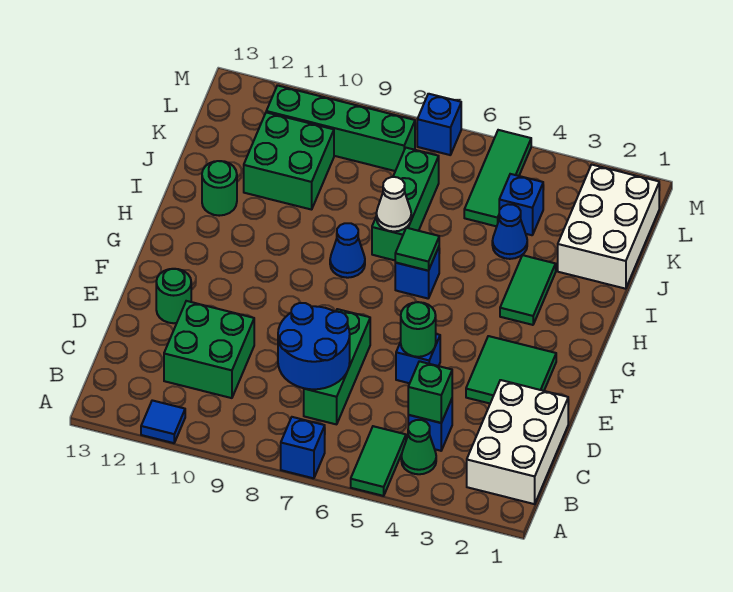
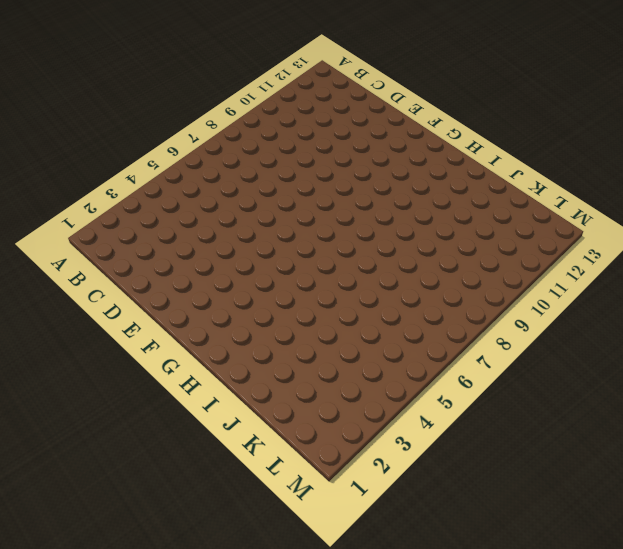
none -> green 1x2 tile [351,426,406,496]
none -> blue 1x1 brick [281,417,325,478]
none -> blue 1x1 tile [141,400,185,443]

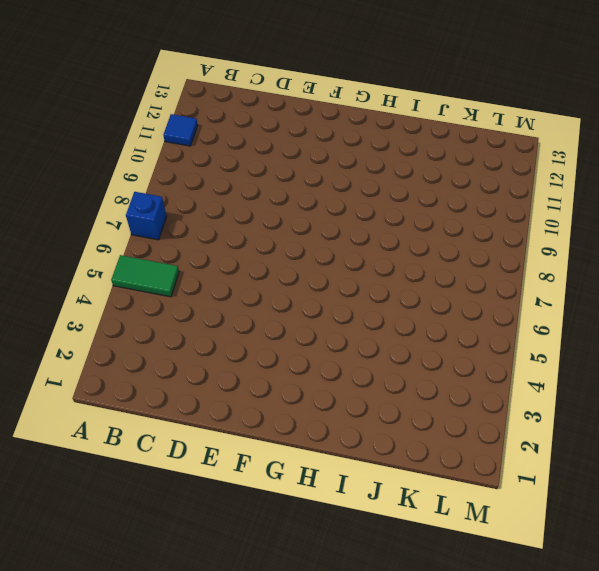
none -> white 2x3 brick [467,380,568,504]
none -> green 1x1 cone [401,420,436,474]
none -> blue 1x1 brick [408,399,452,451]

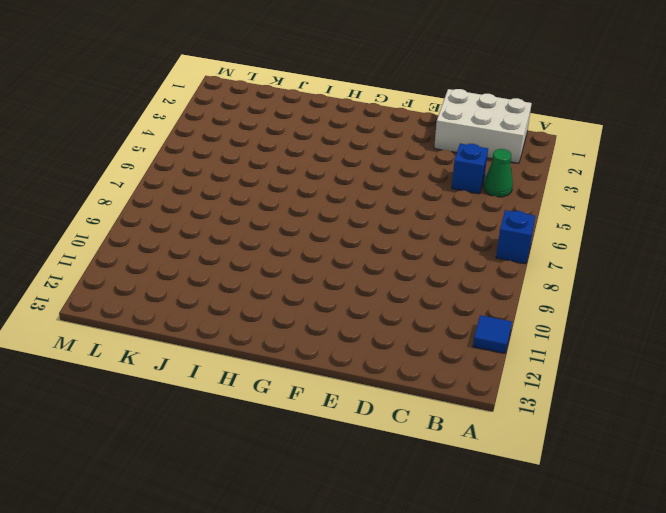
none -> green 1x2 tile [351,426,406,496]
none -> green 1x3 brick [304,309,370,424]
none -> green 2x2 brick [164,301,254,398]

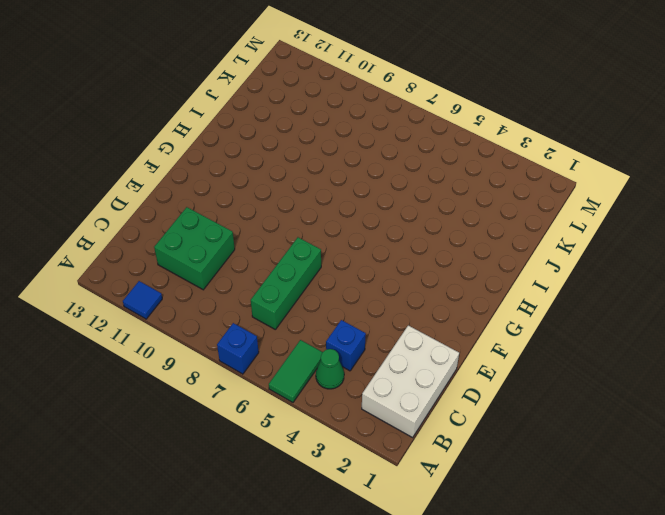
none -> green 2x2 tile [466,336,556,403]
none -> blue 1x1 brick [396,334,440,383]
none -> green 1x1 round brick [156,269,191,323]

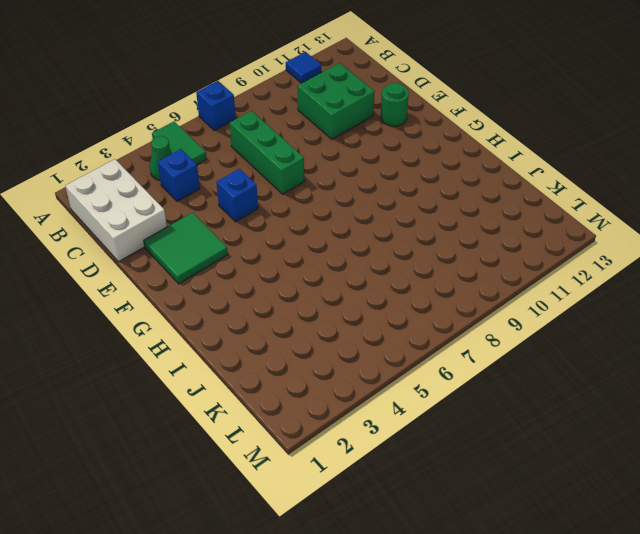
none -> green 1x2 tile [500,255,556,325]
none -> blue 1x1 brick [395,247,439,298]
none -> blue 1x1 cone [330,223,365,278]

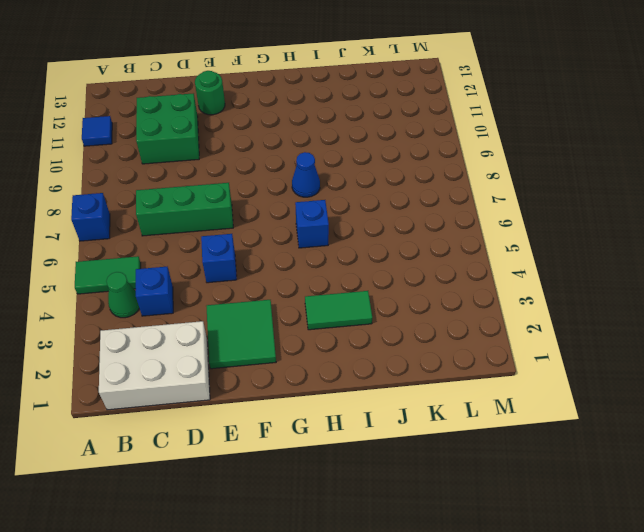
none -> green 1x3 brick [372,148,439,260]
none -> green 1x1 round brick [202,161,237,216]
none -> white 2x3 brick [558,165,659,289]

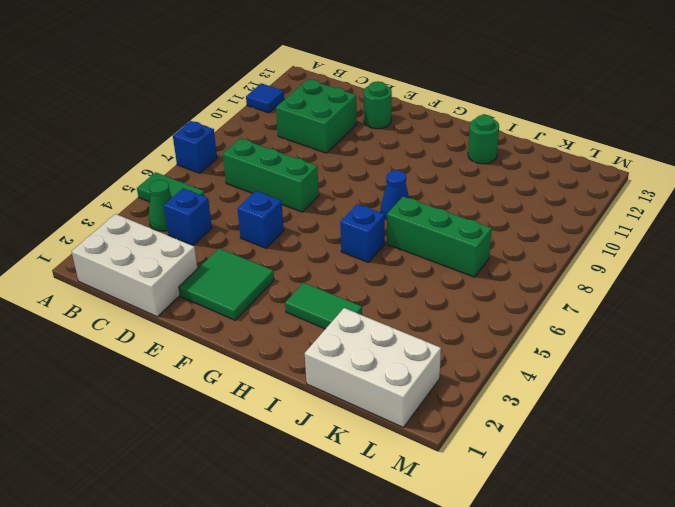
none -> blue 1x1 cone [492,204,527,259]
none -> green 2x2 brick [244,112,334,210]
none -> blue 1x1 brick [499,174,543,235]

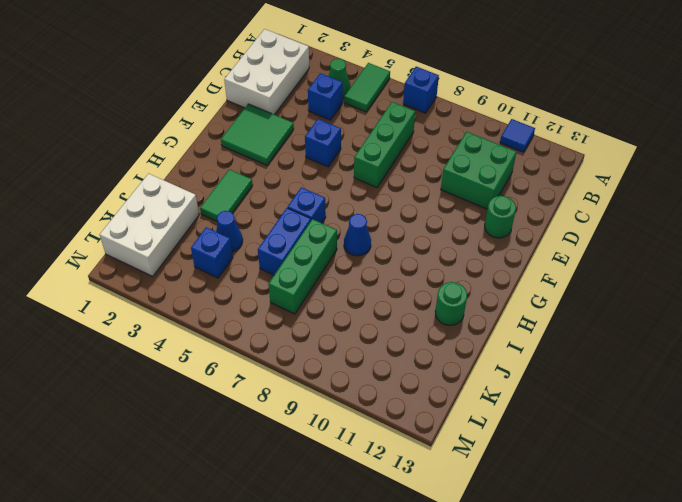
blue 1x2 brick [258,208,311,275] -> none
none -> green 2x2 brick [244,112,334,210]
none -> green 1x3 tile [464,130,531,226]
none -> green 1x4 brick [266,85,415,171]

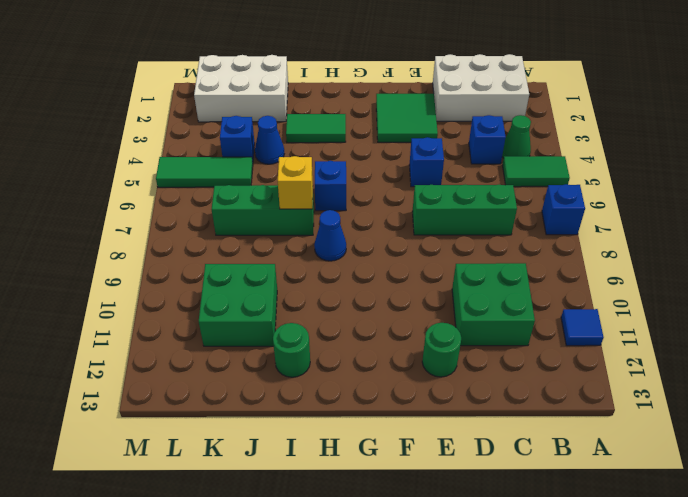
yellow 1x1 brick [278,156,313,209] -> white 1x1 cone [376,177,411,231]
none -> green 1x4 brick [266,85,415,171]
none -> blue 1x1 brick [417,94,461,155]
none -> green 1x1 brick [408,361,452,423]

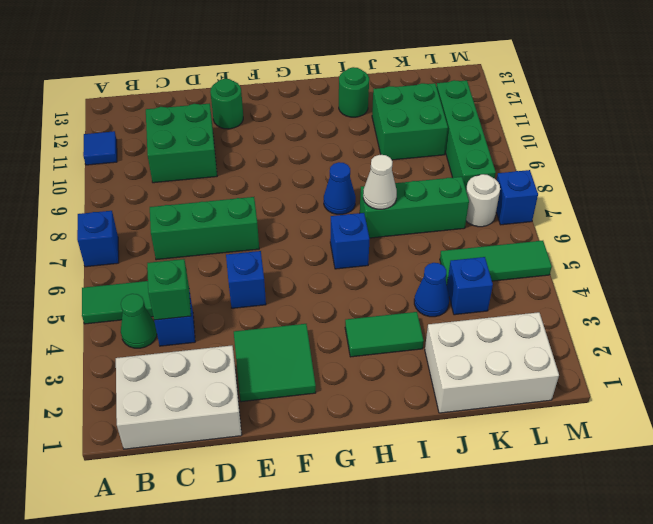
white 1x1 round brick [466,174,500,227] -> none
none -> blue 2x2 round brick [278,303,350,389]
none -> green 1x1 round brick [401,302,436,357]
none -> green 1x1 tile [395,228,439,271]

